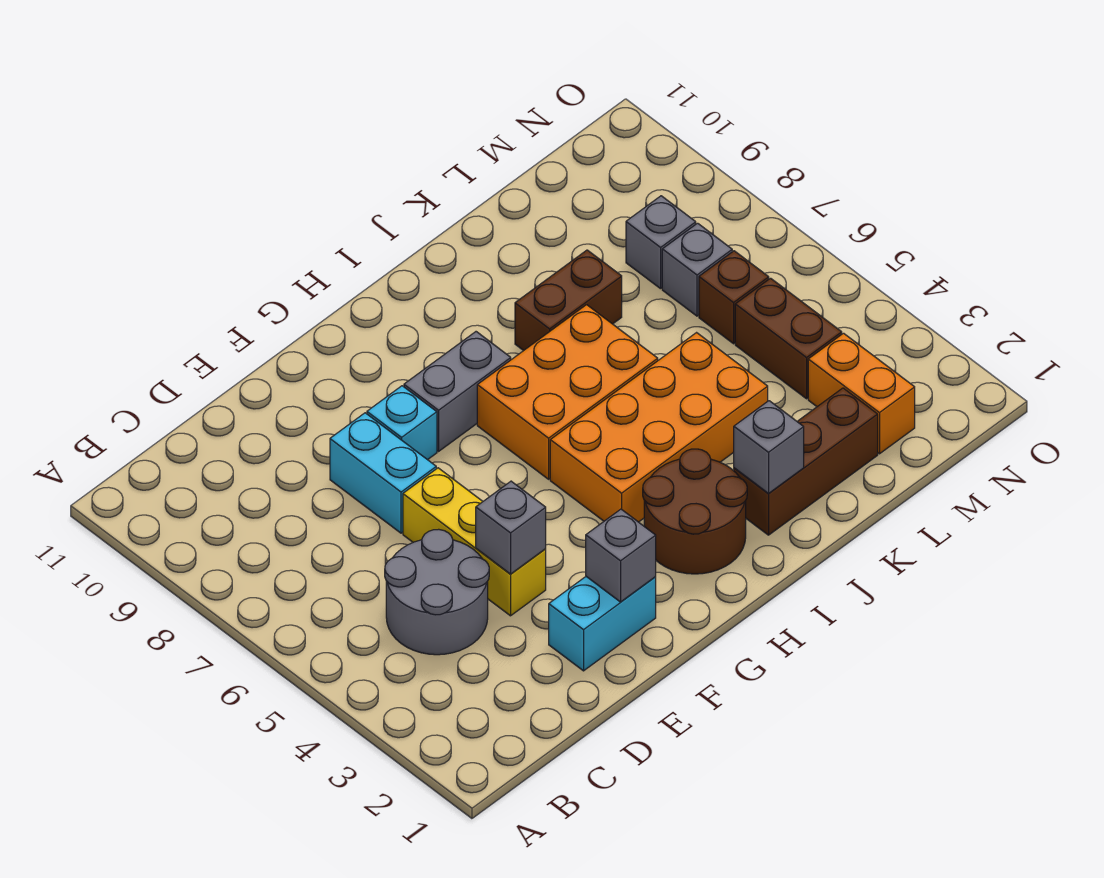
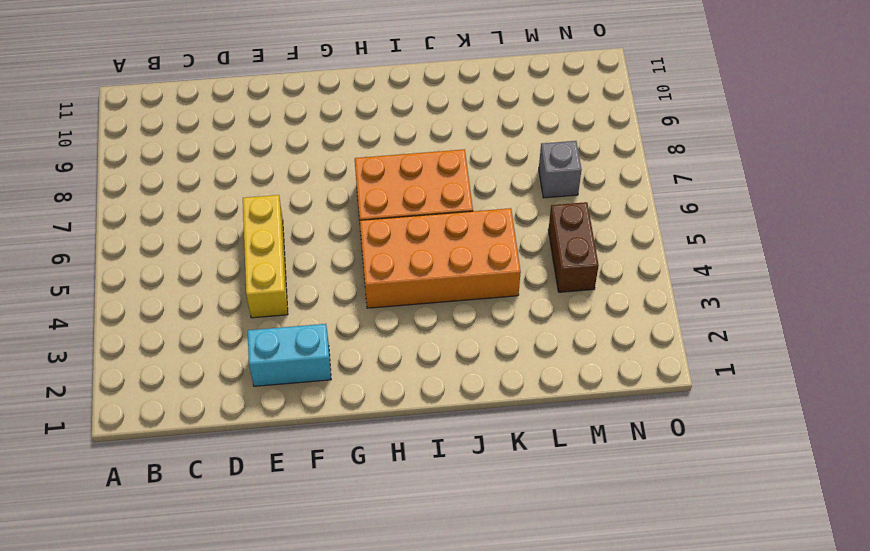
none -> grey 2x2 round brick [385,529,489,655]
none -> cyan 1x2 brick [330,413,436,533]
none -> cyan 1x1 brick [367,386,437,460]

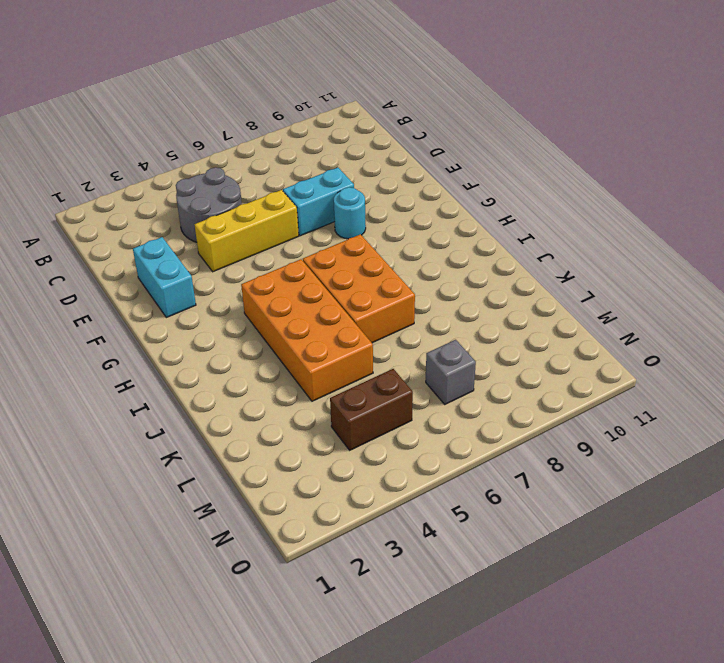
cyan 1x1 round brick [334,187,366,239] -> cyan 1x1 brick [367,386,437,460]
none -> grey 1x2 brick [404,332,511,451]
none -> brown 2x2 round brick [643,449,747,574]
none -> brown 1x3 brick [734,388,878,535]

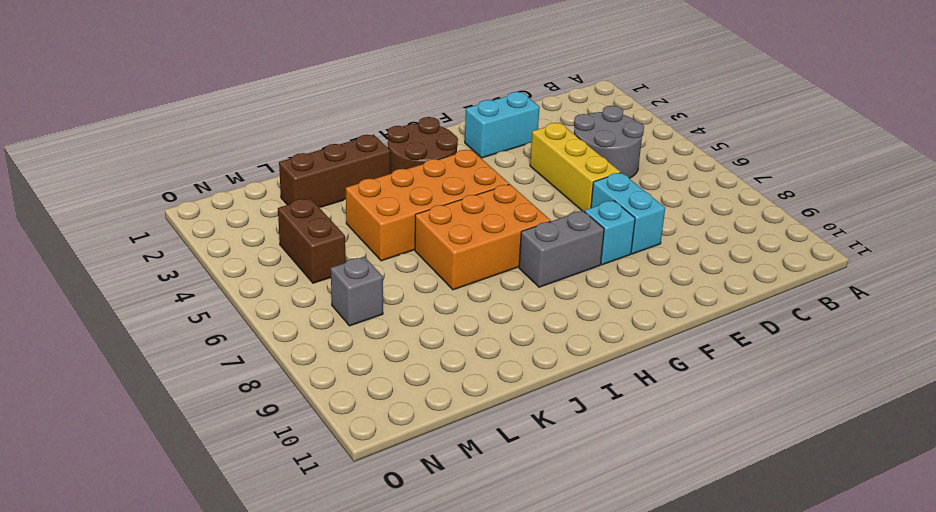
none -> brown 1x2 brick [515,250,622,351]
none -> orange 1x2 brick [808,333,915,454]
none -> brown 1x1 brick [699,251,769,344]

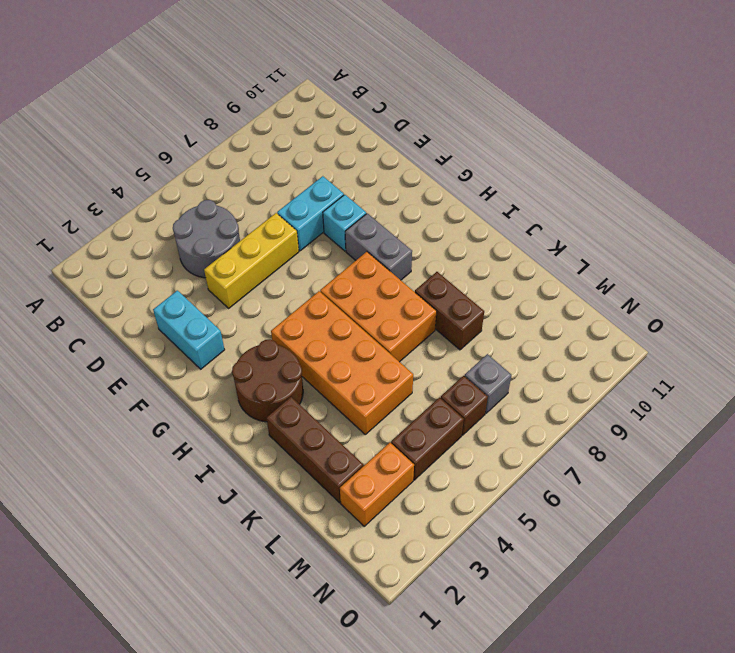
none -> grey 1x1 brick [626,196,696,289]
none -> grey 1x1 brick [476,481,546,574]
none -> grey 1x1 brick [586,509,656,602]

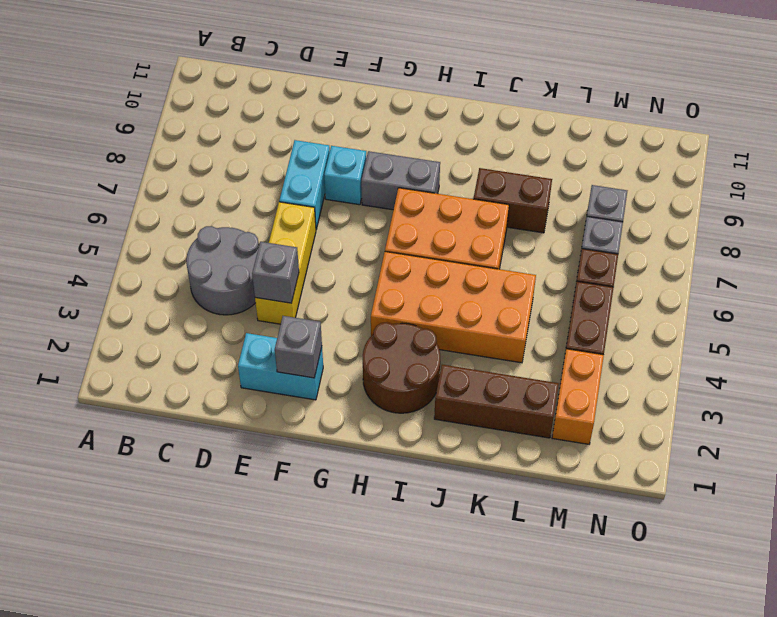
none -> grey 1x1 brick [734,401,804,493]

